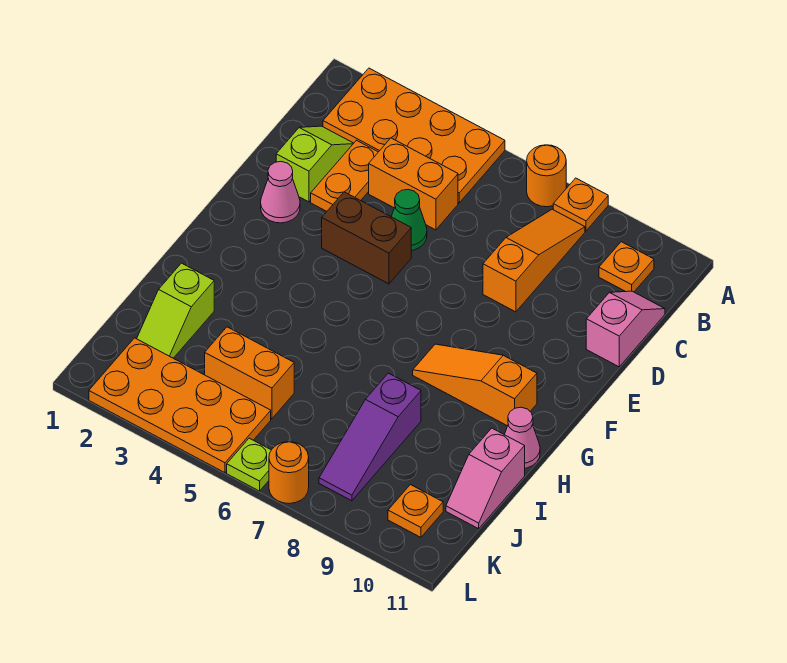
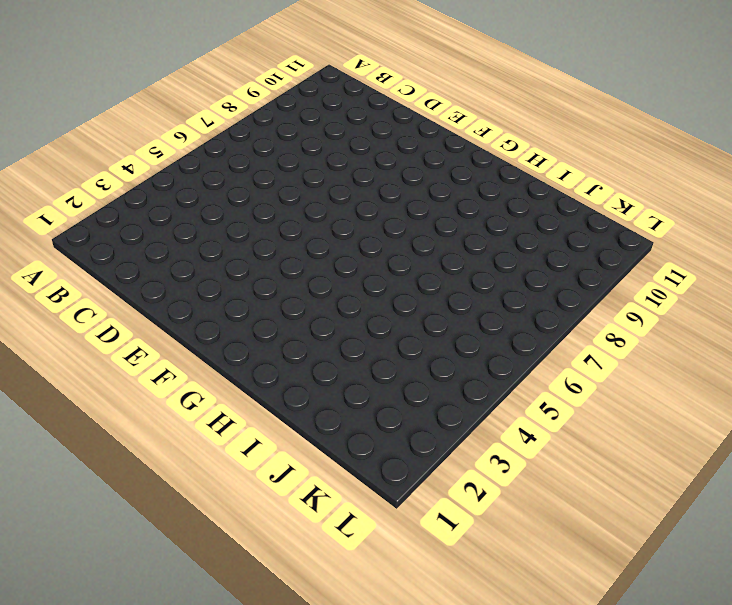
none -> orange 2x4 plate [323,68,505,203]
none -> orange 1x1 round brick [527,145,566,207]
none -> orange 1x1 plate [553,178,608,231]

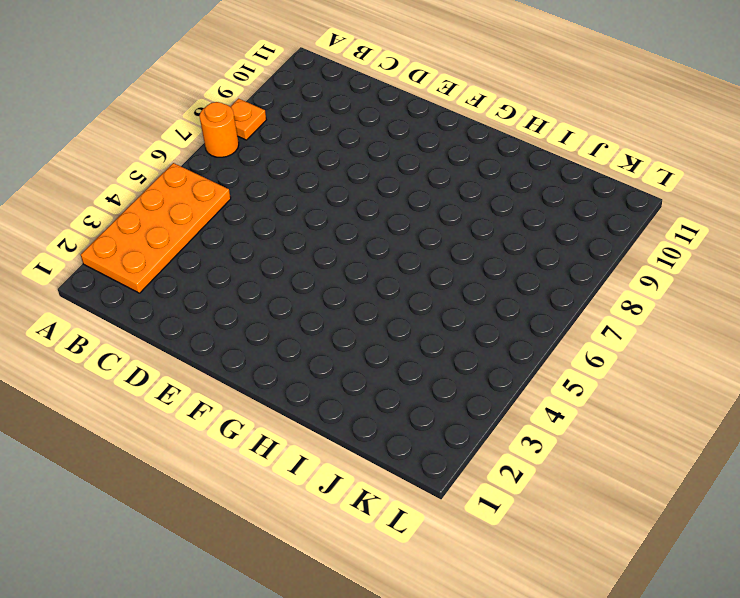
none -> orange 1x3 slope [483,209,585,312]
none -> orange 1x1 plate [599,242,654,292]
none -> lime 1x2 slope [276,126,354,202]

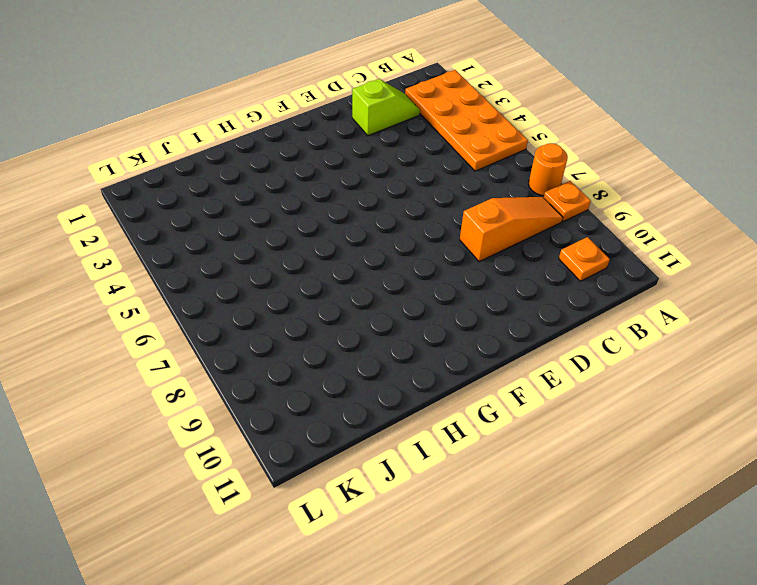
none -> orange 1x2 plate [311,140,378,211]
none -> orange 1x2 brick [369,138,458,230]
none -> pink 1x2 slope [586,291,665,367]

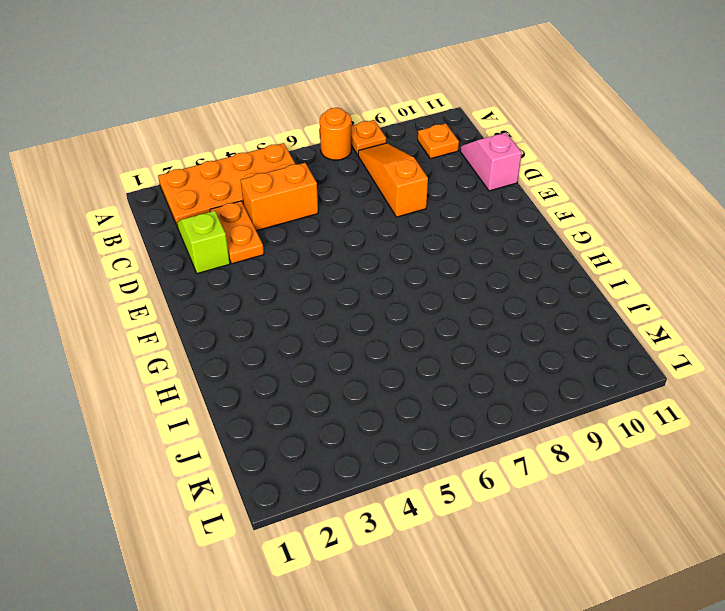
none -> green 1x1 cone [391,190,427,250]
none -> pink 1x1 cone [261,162,300,223]
none -> brown 1x2 brick [322,192,411,284]

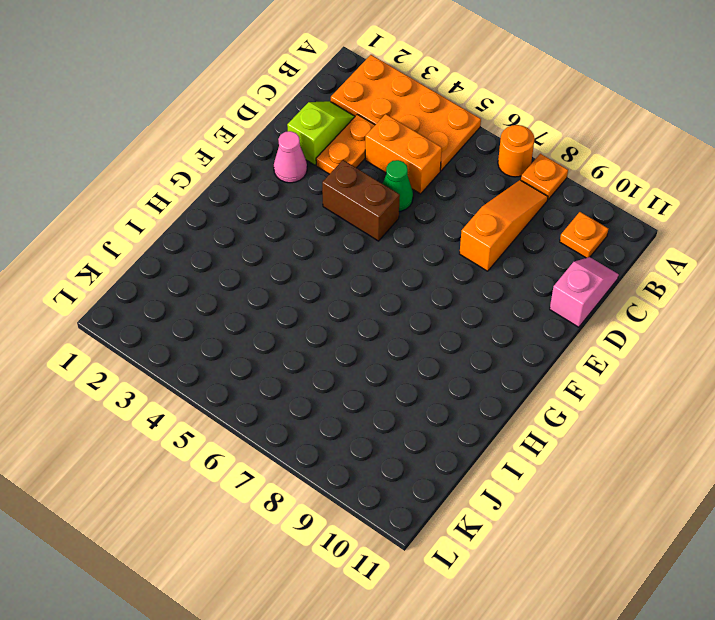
none -> orange 1x3 slope [413,344,537,426]
none -> pink 1x1 cone [505,407,540,468]
none -> lime 1x2 slope [137,263,214,358]

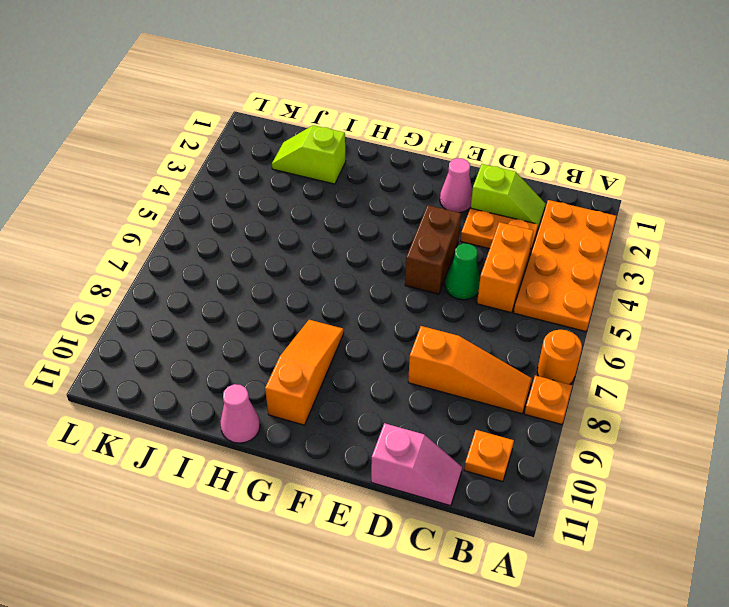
none -> purple 1x3 slope [319,373,421,501]
none -> pink 1x2 slope [446,428,525,529]
none -> orange 1x2 brick [205,327,294,419]

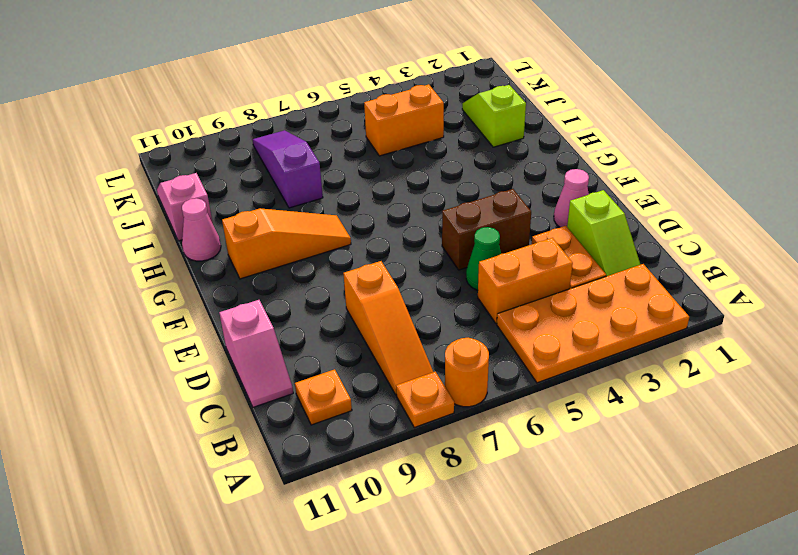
none -> orange 2x4 plate [89,338,271,473]
none -> orange 1x1 plate [388,485,443,537]
none -> lime 1x1 plate [227,438,271,491]

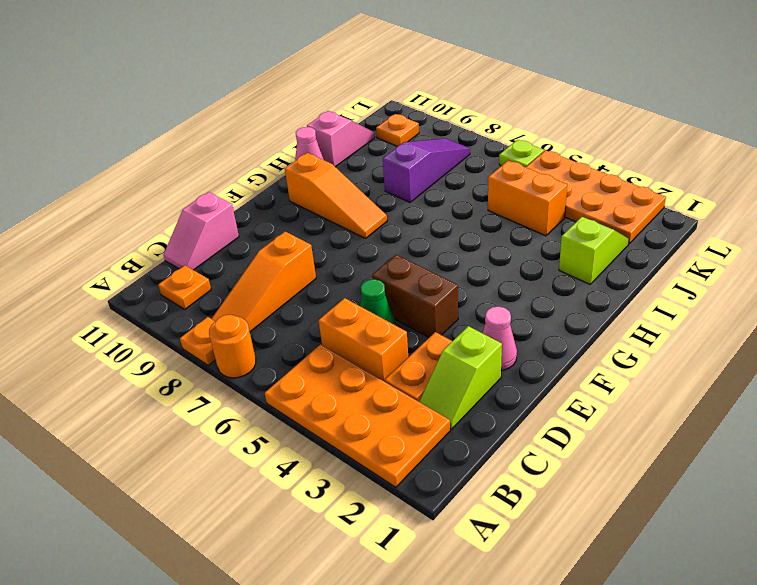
none -> orange 1x1 round brick [269,442,309,504]

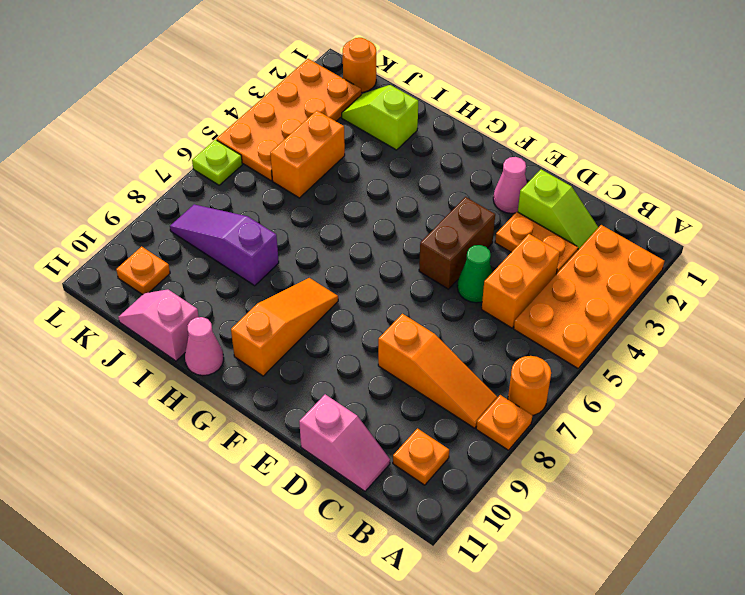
orange 1x1 round brick [343,38,376,92] -> orange 1x1 round brick moved to [269,442,309,504]

